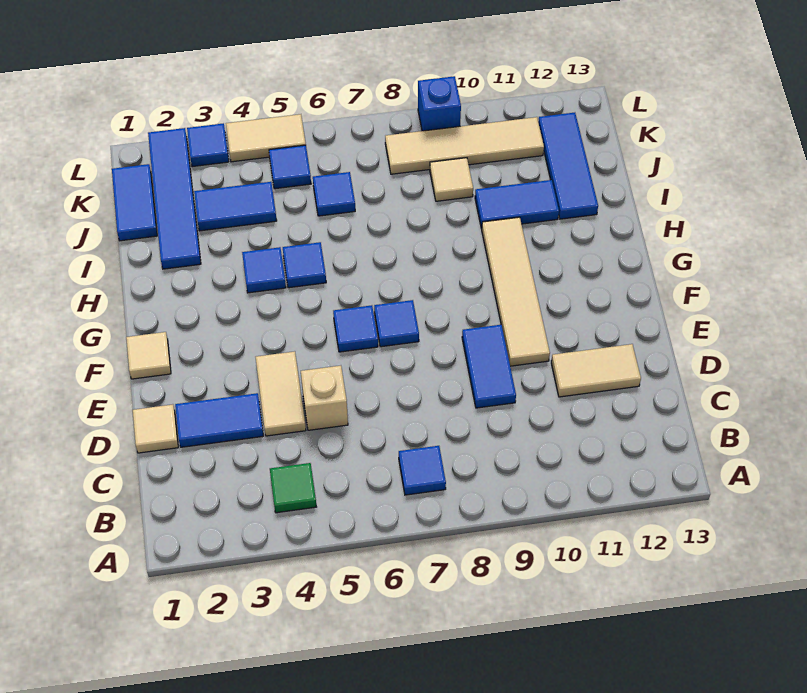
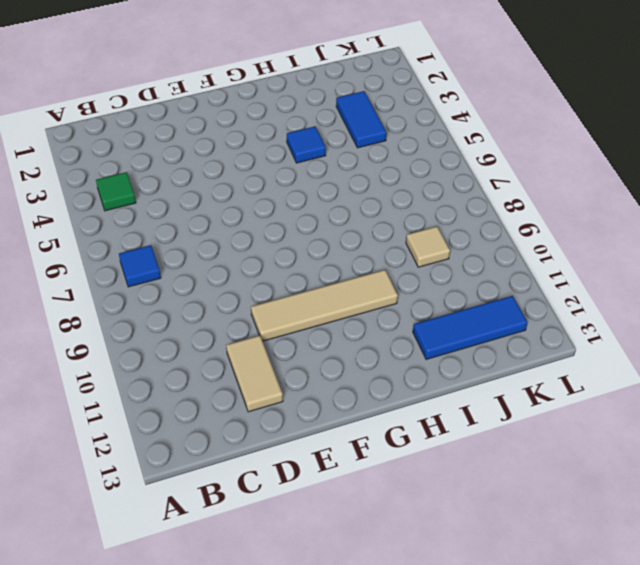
none -> tan 1x1 tile [133,404,178,453]
none -> blue 1x2 tile [175,393,263,447]
none -> tan 1x2 tile [256,351,306,436]

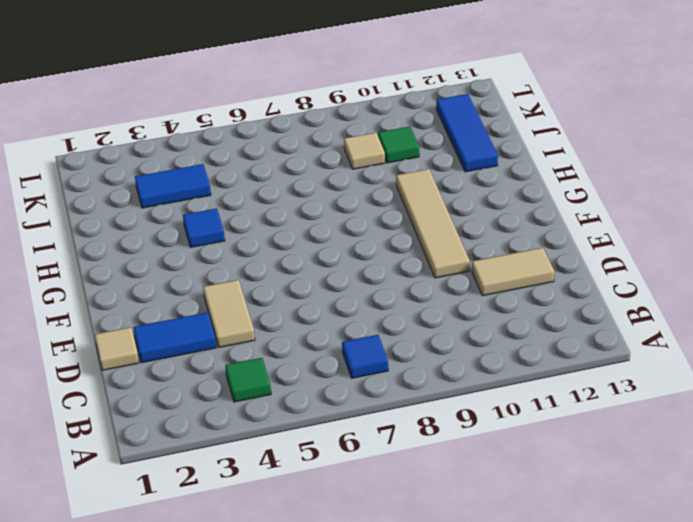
green 1x1 tile [378,126,419,163] -> none
none -> tan 1x1 brick [301,366,348,430]
none -> blue 1x2 tile [462,325,516,408]
none -> tan 1x1 tile [126,332,171,379]

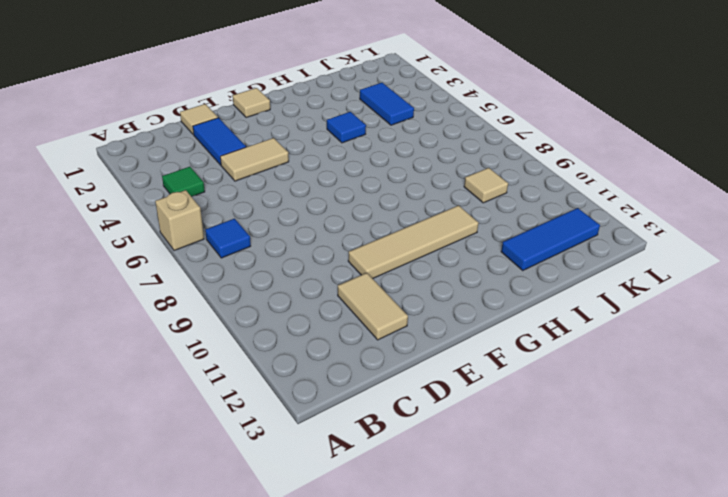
tan 1x1 brick [155,190,204,251] -> tan 1x1 brick moved to [301,366,348,430]
none -> blue 1x2 tile [462,325,516,408]
none -> blue 1x1 tile [333,305,378,352]
none -> blue 1x1 tile [374,300,419,347]

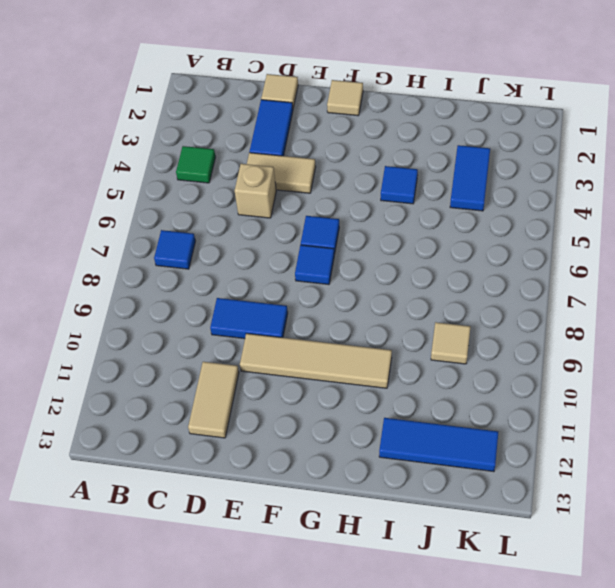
none -> blue 1x1 tile [283,242,326,288]
none -> blue 1x4 tile [148,128,201,269]
none -> blue 1x2 tile [475,180,559,229]

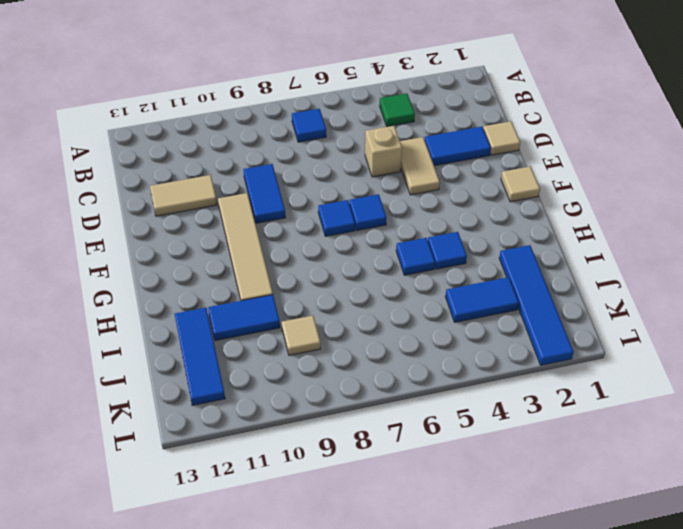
none -> blue 1x2 tile [112,164,157,241]
none -> blue 1x1 tile [313,172,355,216]
none -> blue 1x1 tile [269,145,311,189]

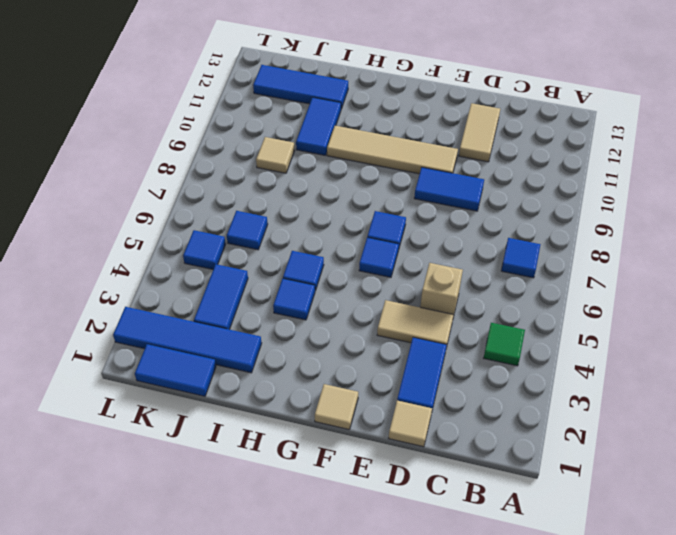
none -> tan 1x4 tile [385,117,544,174]
none -> blue 1x1 tile [187,123,229,167]
none -> tan 1x2 tile [226,114,306,162]

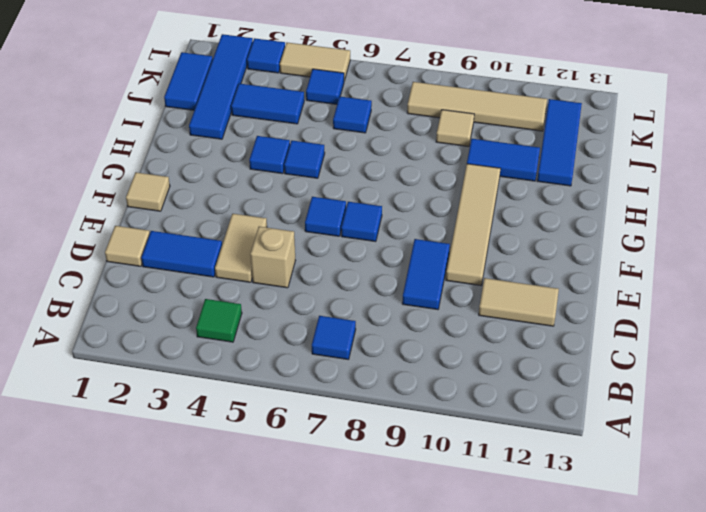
none -> blue 1x1 brick [418,76,461,131]

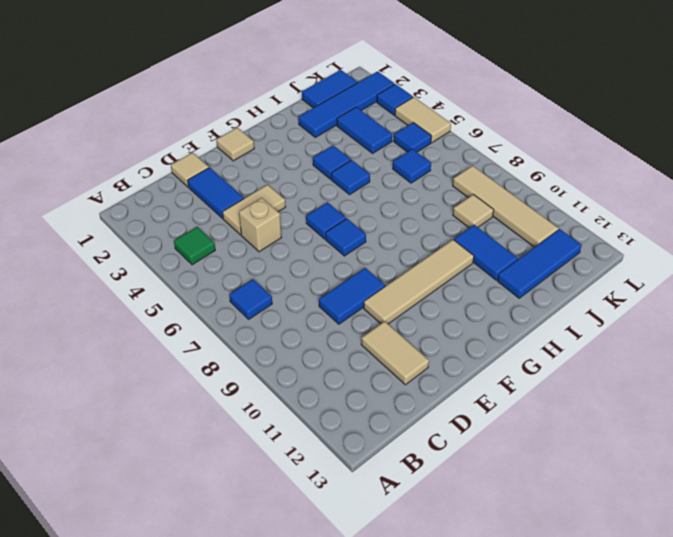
none -> blue 1x1 brick [418,76,461,131]

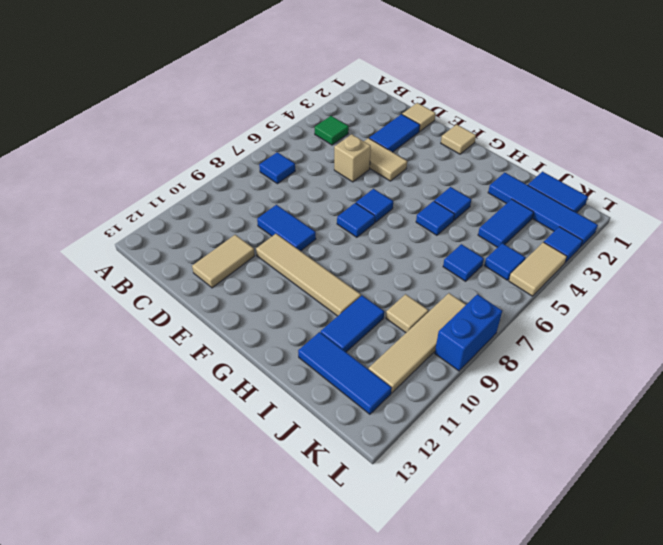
blue 1x2 brick [435,294,502,371] -> blue 1x1 brick [418,76,461,131]

